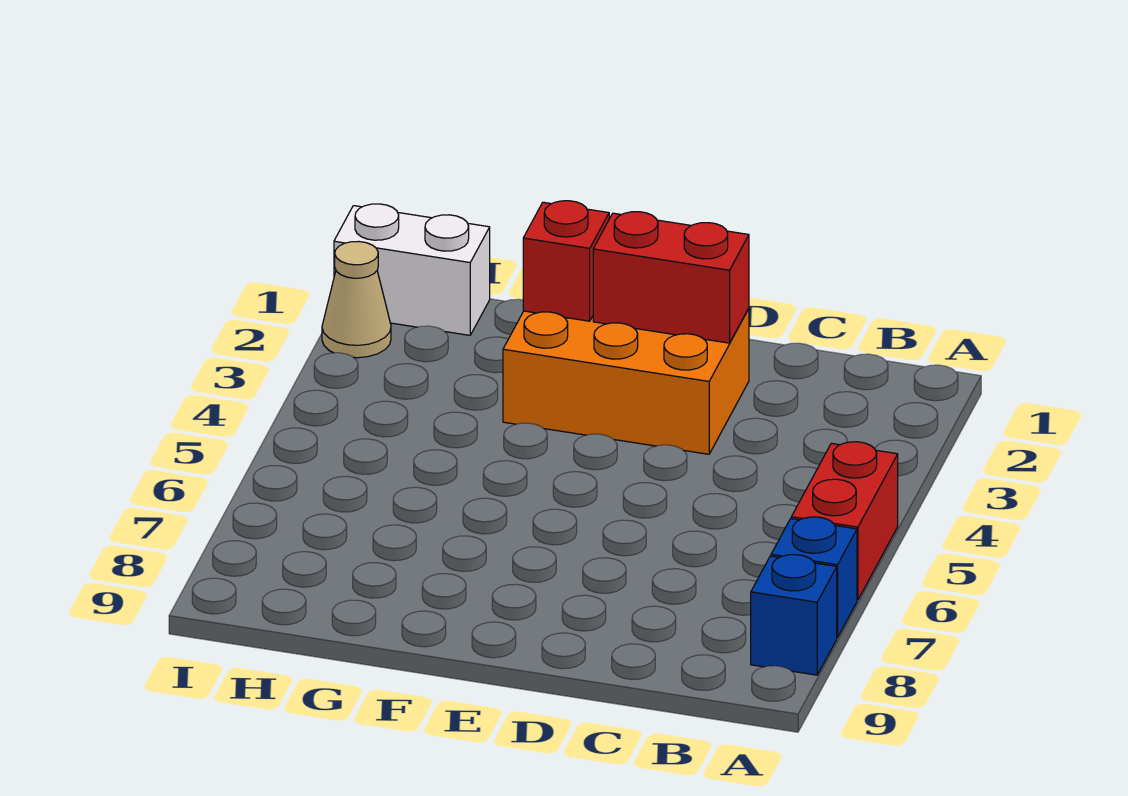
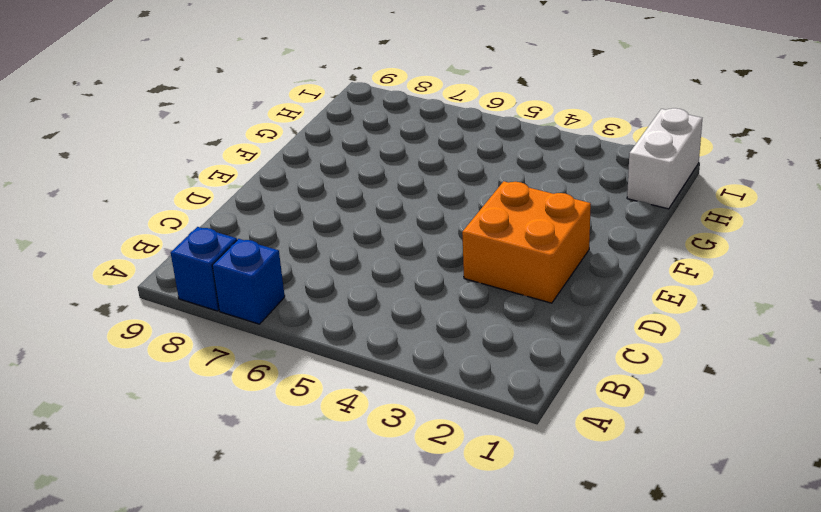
orange 2x2 brick [462,181,591,303] -> orange 2x3 brick [503,309,749,454]
none -> red 1x2 brick [791,442,898,600]
none -> tan 1x1 cone [322,241,391,358]

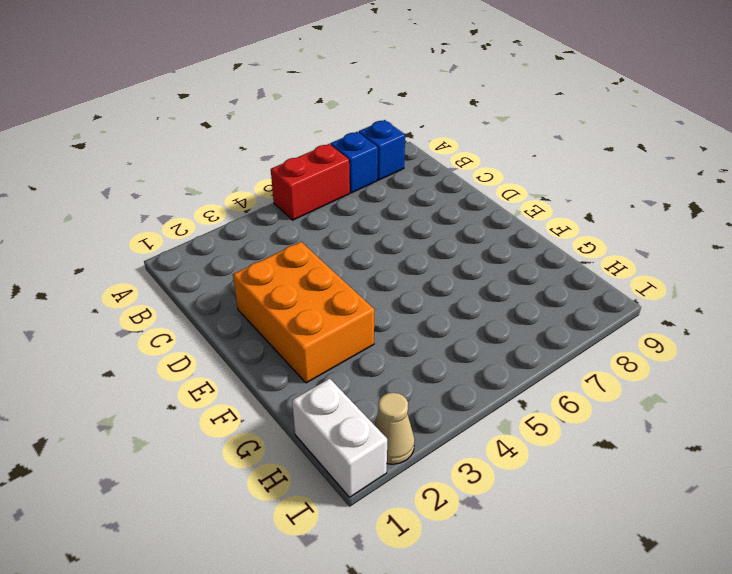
none -> red 1x2 brick [593,212,749,343]
none -> red 1x1 brick [523,201,609,321]

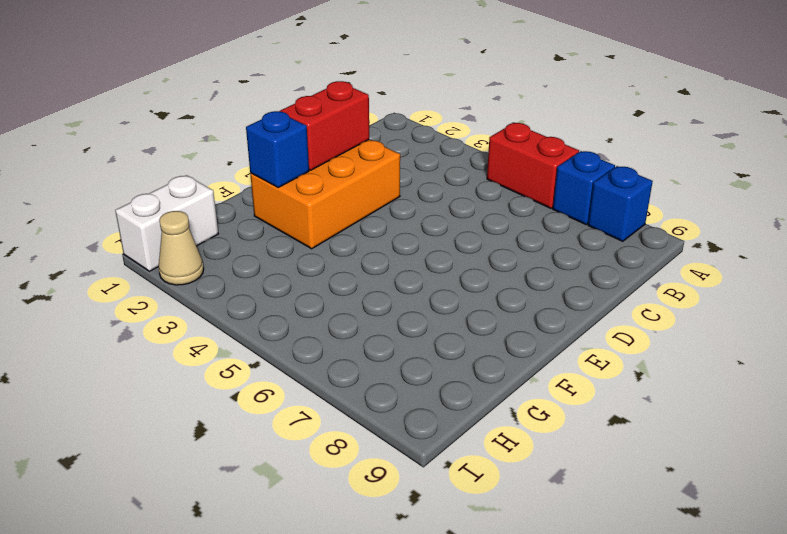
blue 1x1 brick [246,111,309,187] -> red 1x1 brick [523,201,609,321]

